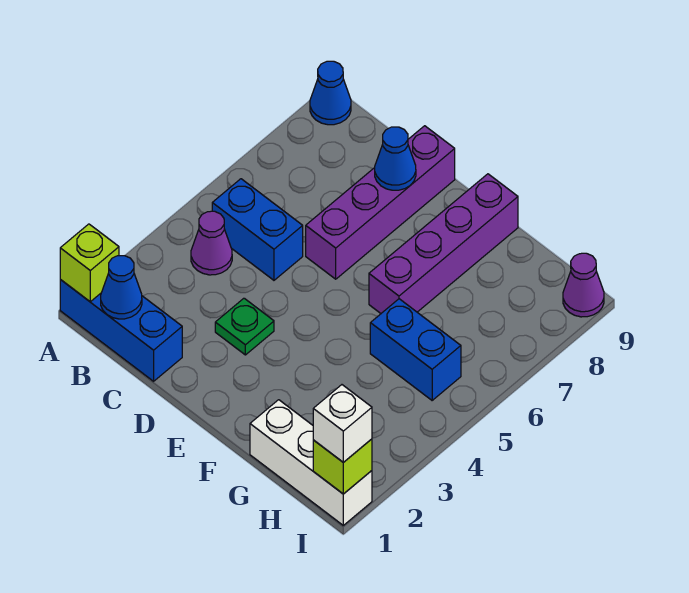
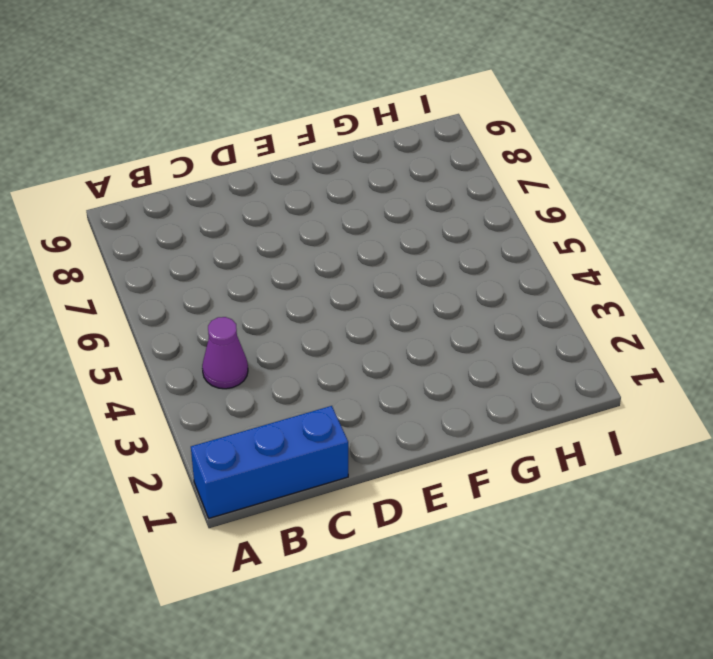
none -> blue 1x1 cone [310,61,351,125]
none -> blue 1x2 brick [212,179,303,280]
none -> green 1x1 plate [215,298,274,355]

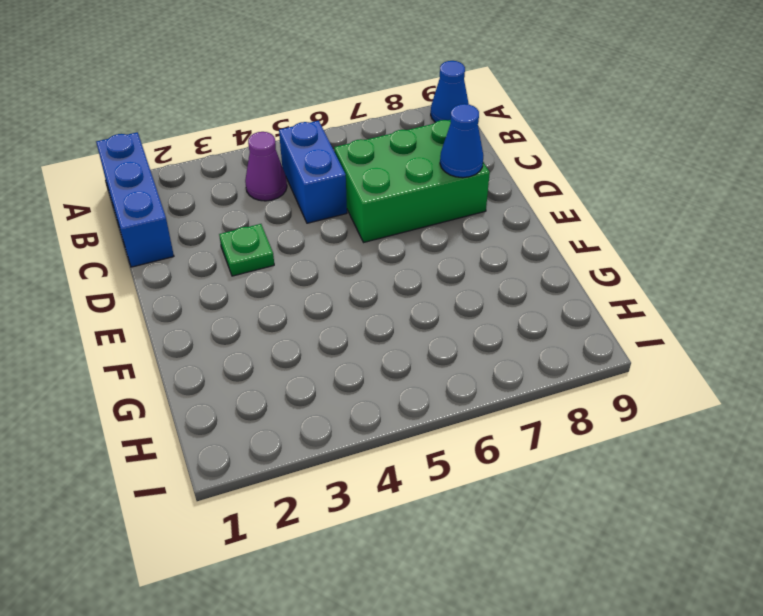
green 2x3 brick [334,120,490,242] -> purple 1x4 brick [306,126,455,279]
none -> purple 1x4 brick [369,174,518,313]
none -> white 1x3 brick [250,400,372,525]
none -> blue 1x2 brick [370,299,461,400]

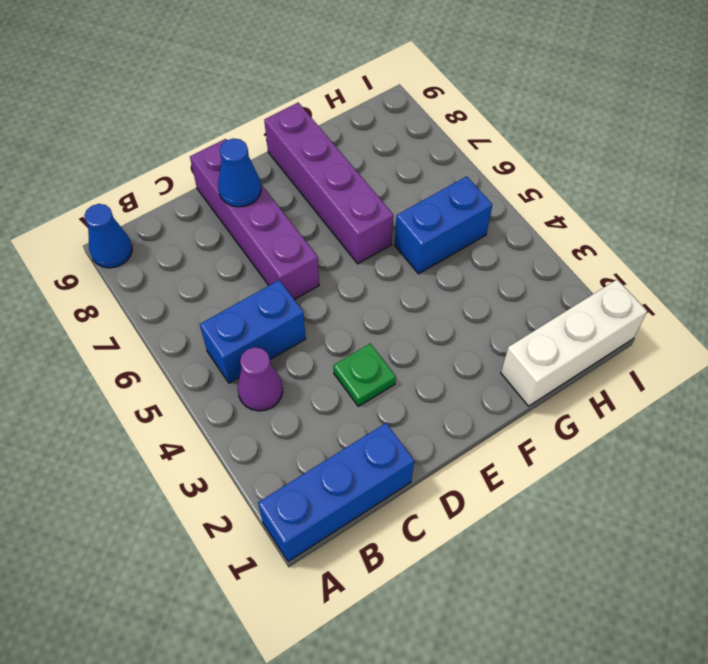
none -> purple 1x1 cone [563,253,604,317]
none -> lime 1x1 brick [60,224,119,302]
none -> blue 1x1 cone [101,256,142,319]

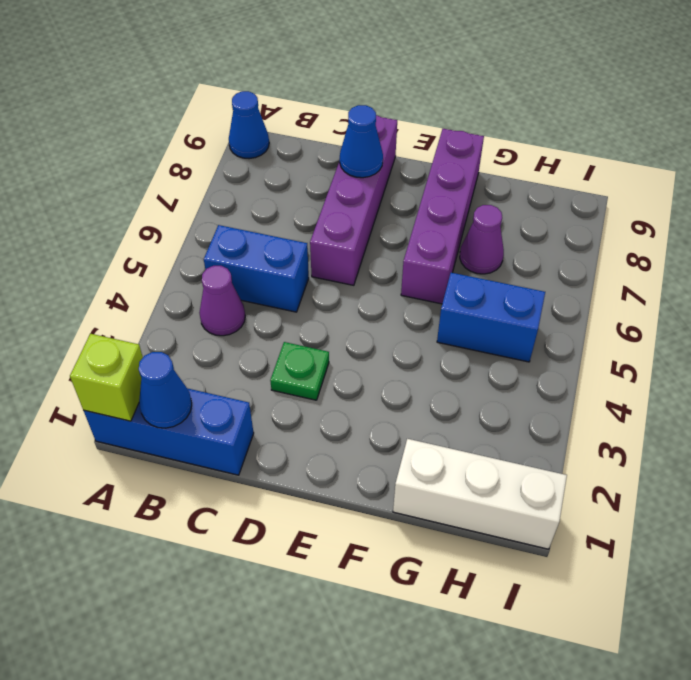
purple 1x1 cone [460,205,504,274] -> purple 1x1 cone moved to [563,253,604,317]
none -> lime 1x1 brick [313,439,372,494]
none -> white 1x1 brick [313,385,372,462]

